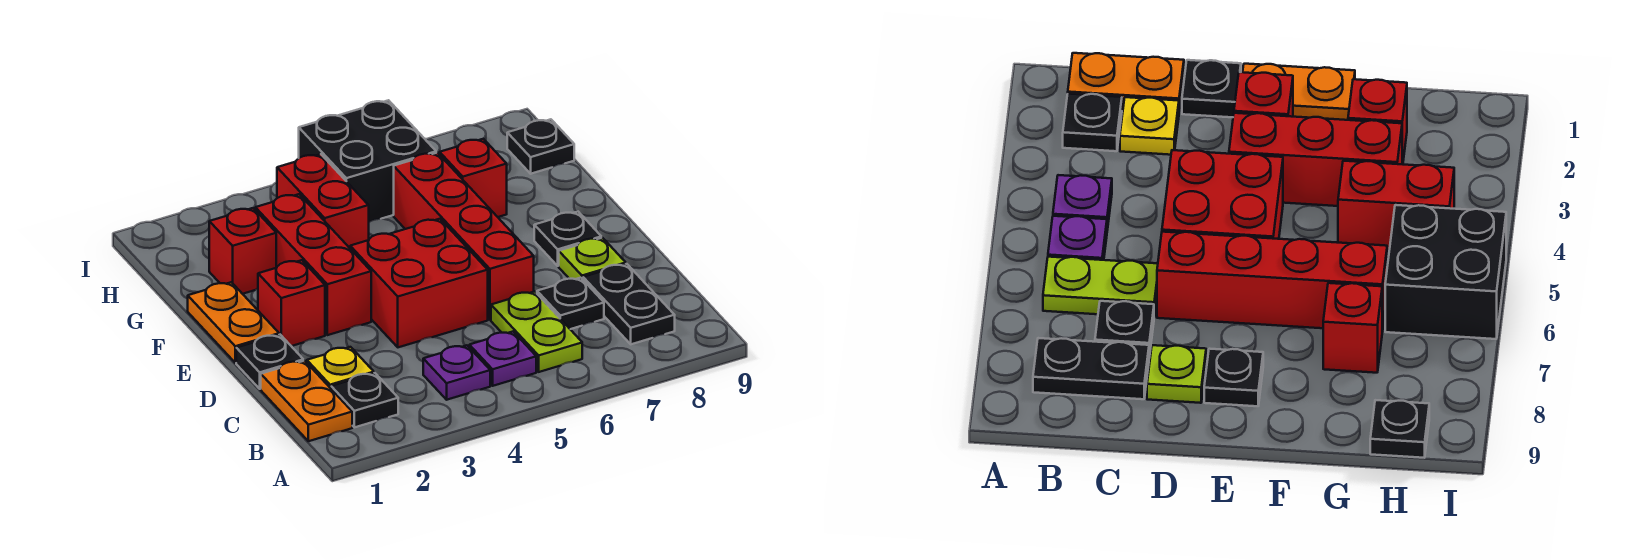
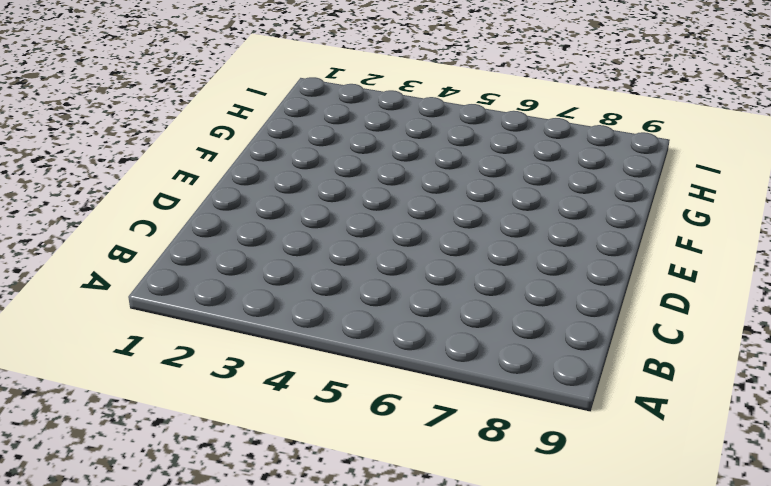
none -> orange 1x2 plate [261,361,352,441]
none -> black 1x1 plate [331,373,398,427]
none -> purple 1x1 plate [423,345,490,400]

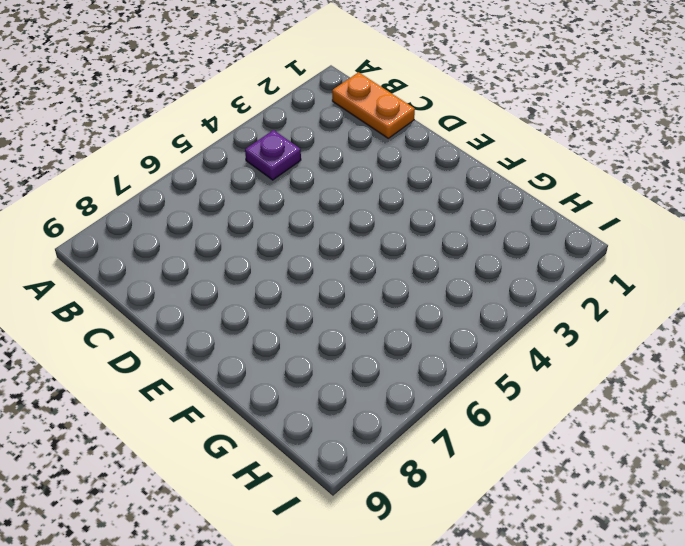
none -> black 1x1 plate [331,373,398,427]
none -> purple 1x1 plate [469,332,536,386]
none -> lime 1x2 plate [491,292,582,372]

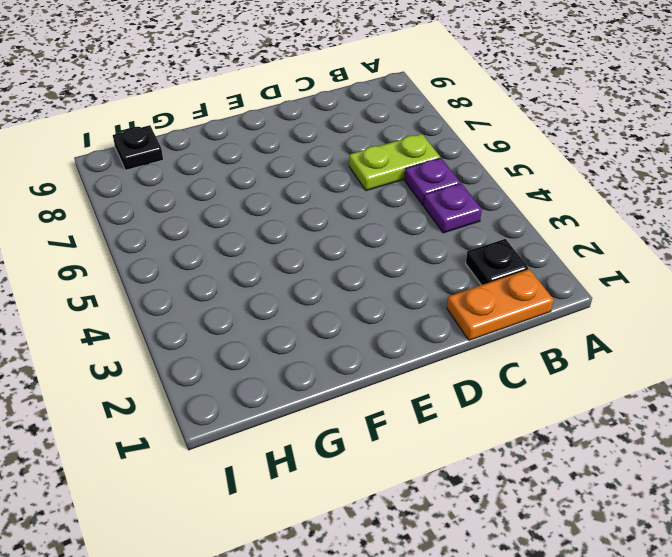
none -> black 1x2 plate [583,264,675,344]
none -> yellow 1x1 plate [307,347,374,388]
none -> black 1x1 plate [537,278,604,329]

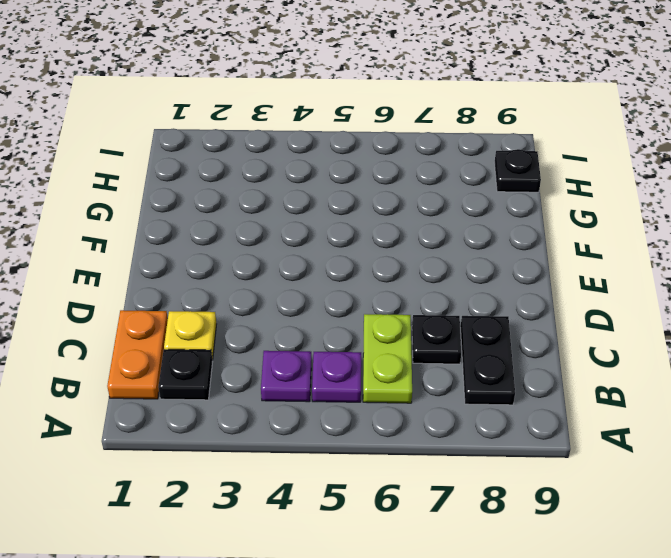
none -> black 1x1 plate [236,335,303,389]
none -> red 2x2 brick [350,219,488,347]
none -> red 1x4 brick [394,153,534,320]

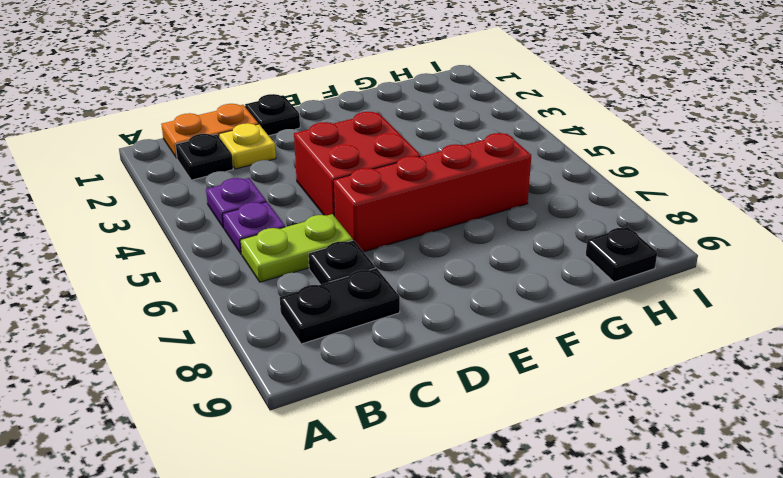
none -> lime 1x1 plate [559,238,626,279]
none -> orange 1x2 plate [188,282,279,363]
none -> red 1x1 brick [258,260,325,346]

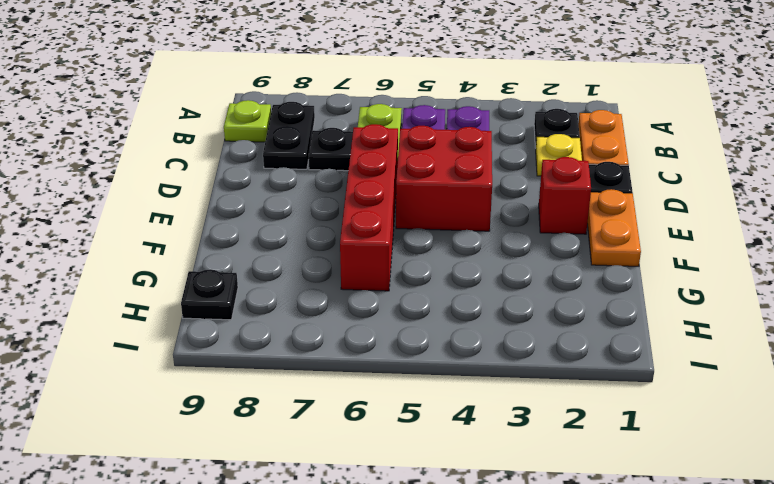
lime 1x1 plate [224,100,271,142] -> lime 1x1 plate moved to [559,238,626,279]
none -> red 1x3 brick [255,194,371,335]
none -> black 1x1 plate [534,212,601,266]
none -> red 1x1 brick [209,208,276,294]

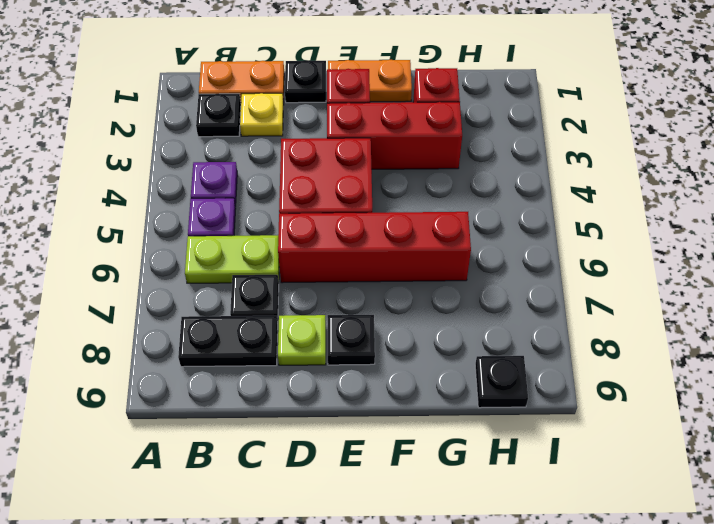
none -> red 1x2 brick [277,154,369,248]
none -> red 1x1 brick [440,139,507,217]
none -> black 2x2 brick [299,100,436,222]

